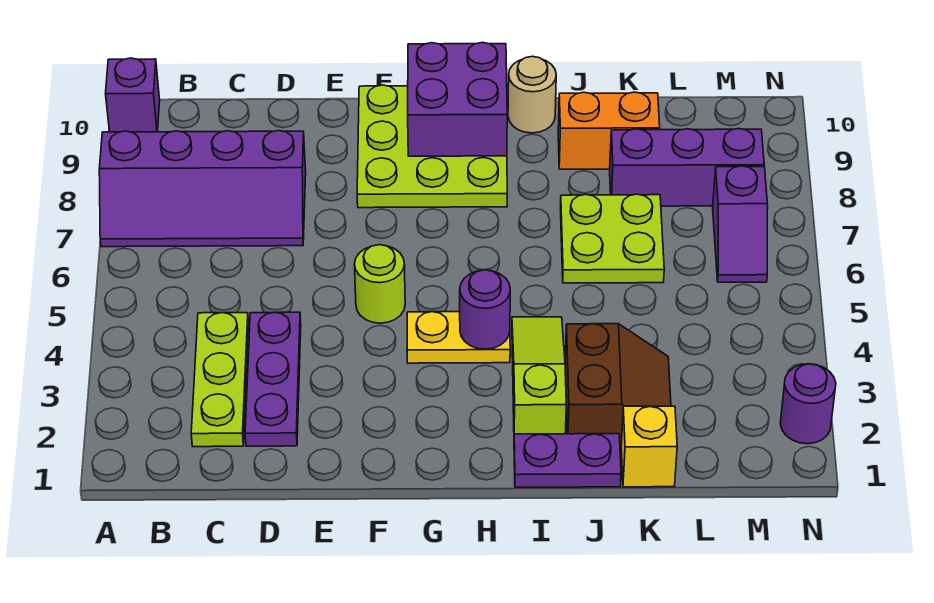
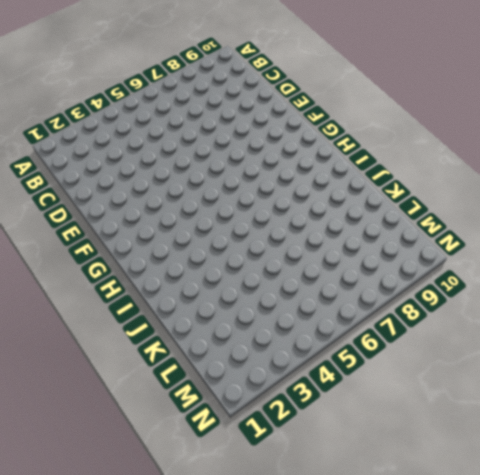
none -> purple 2x4 slope [99,130,306,247]
none -> purple 1x1 brick [106,58,160,132]
none -> lime 1x3 plate [191,313,249,447]

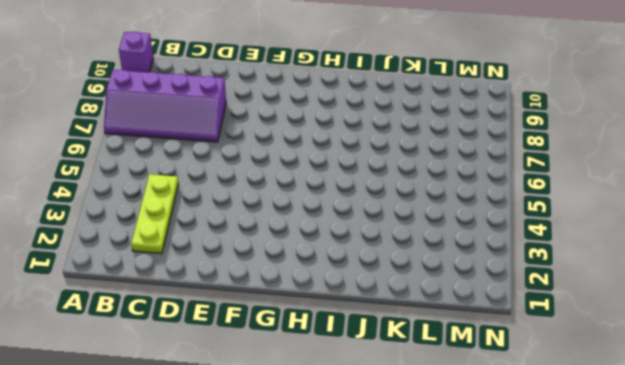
none -> purple 1x3 plate [245,312,301,446]
none -> lime 1x1 round brick [354,245,405,323]
none -> lime 3x3 plate [357,85,507,208]

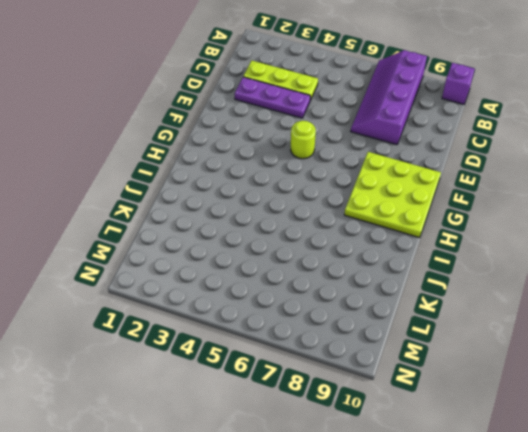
none -> yellow 1x2 plate [407,312,510,363]
none -> purple 1x2 plate [514,434,621,487]
none -> lime 1x3 slope [512,317,566,434]

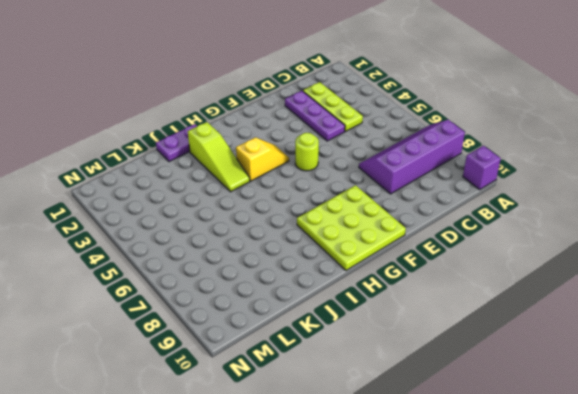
yellow 1x2 slope [236,137,289,181] -> yellow 1x2 plate [407,312,510,363]
none -> tan 1x1 round brick [508,56,556,133]
none -> brown 2x2 slope [565,324,671,445]
none -> lime 2x2 plate [561,194,664,283]

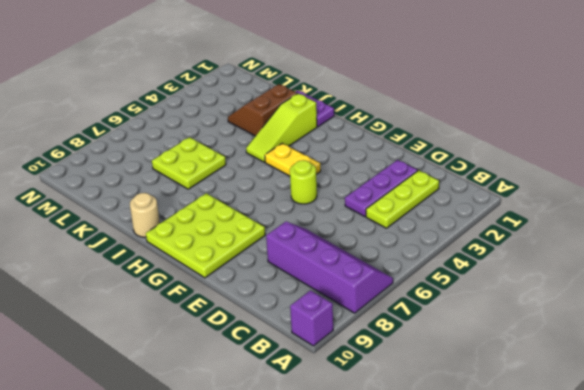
none -> orange 1x2 brick [558,92,660,169]
none -> yellow 1x1 brick [621,406,677,487]
none -> purple 1x3 brick [610,129,764,206]

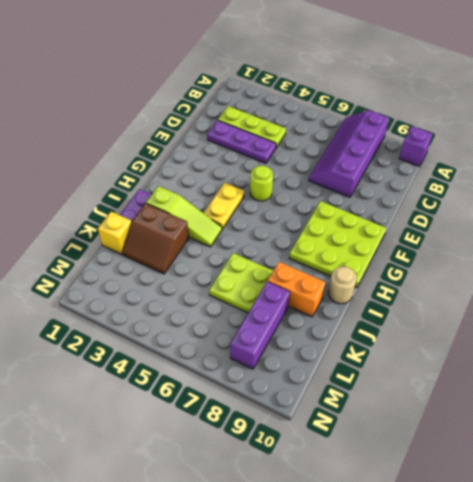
orange 1x2 brick [268,262,325,317] -> orange 1x2 brick turned to [558,92,660,169]
none -> purple 1x2 slope [713,166,768,282]
none -> purple 1x1 round brick [780,364,836,444]
none -> purple 2x2 brick [408,42,507,156]

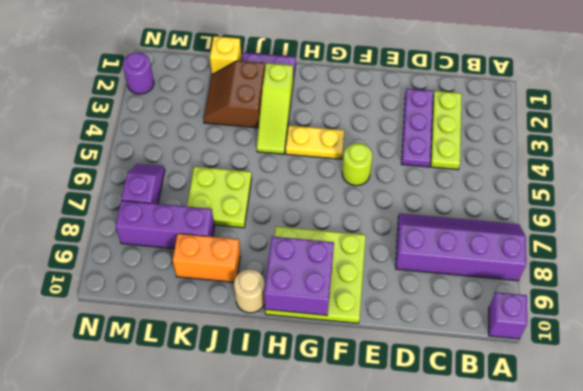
none -> purple 1x1 round brick [460,270,510,349]

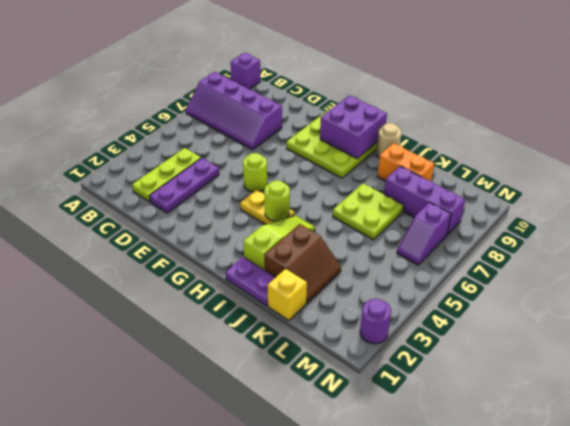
lime 1x1 round brick [264,180,290,221] -> purple 1x1 round brick [460,270,510,349]

